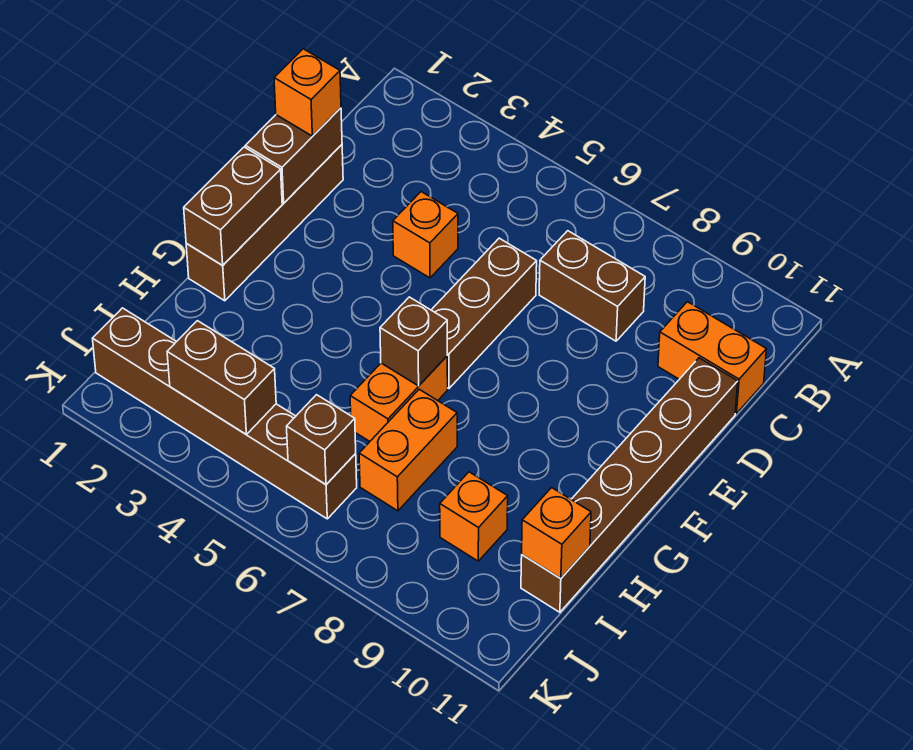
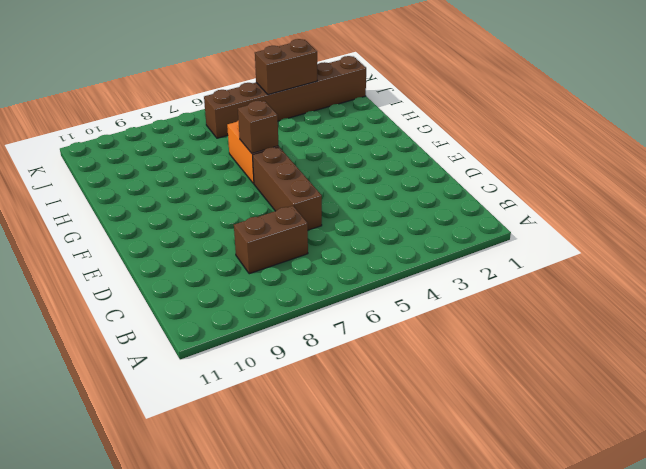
none -> orange 1x2 brick [658,302,767,414]
none -> brown 1x4 brick [186,145,343,301]
none -> orange 1x1 brick [393,192,458,278]

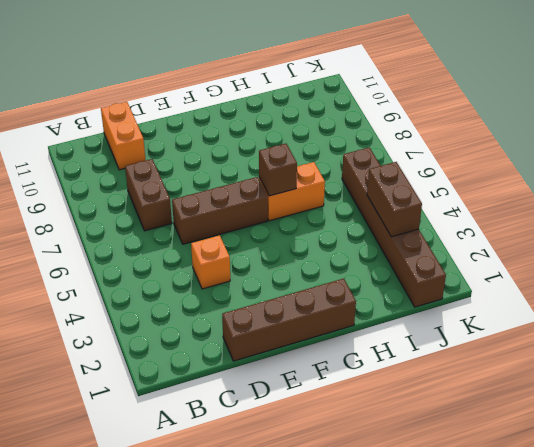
none -> brown 1x6 brick [521,358,738,612]
none -> orange 1x2 brick [359,389,457,511]
none -> orange 1x1 brick [440,472,508,561]

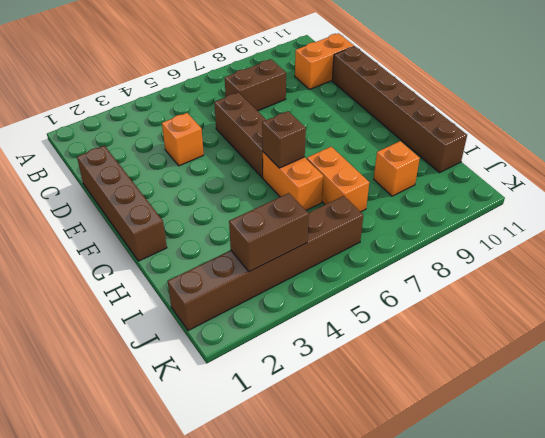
none -> brown 1x2 brick [245,108,342,203]
none -> brown 1x2 brick [184,147,282,265]
none -> orange 1x1 brick [522,488,591,579]

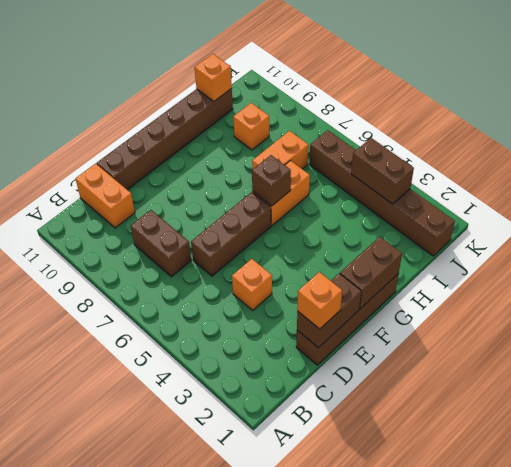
none -> brown 1x1 brick [287,395,356,485]

